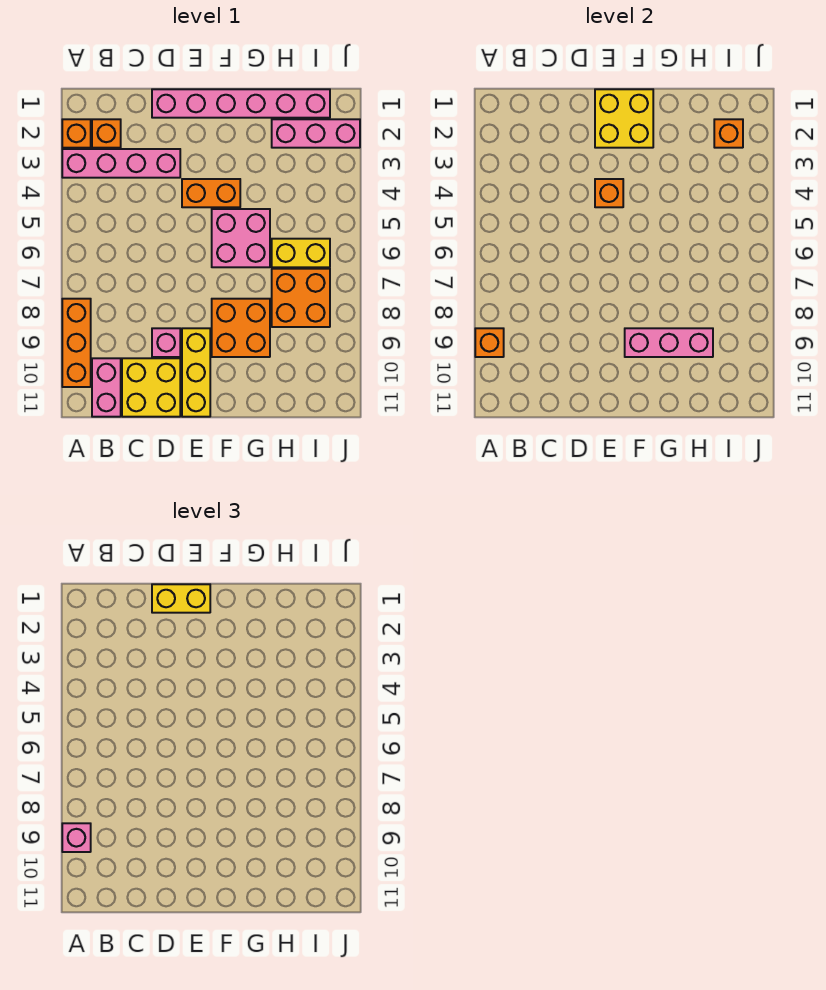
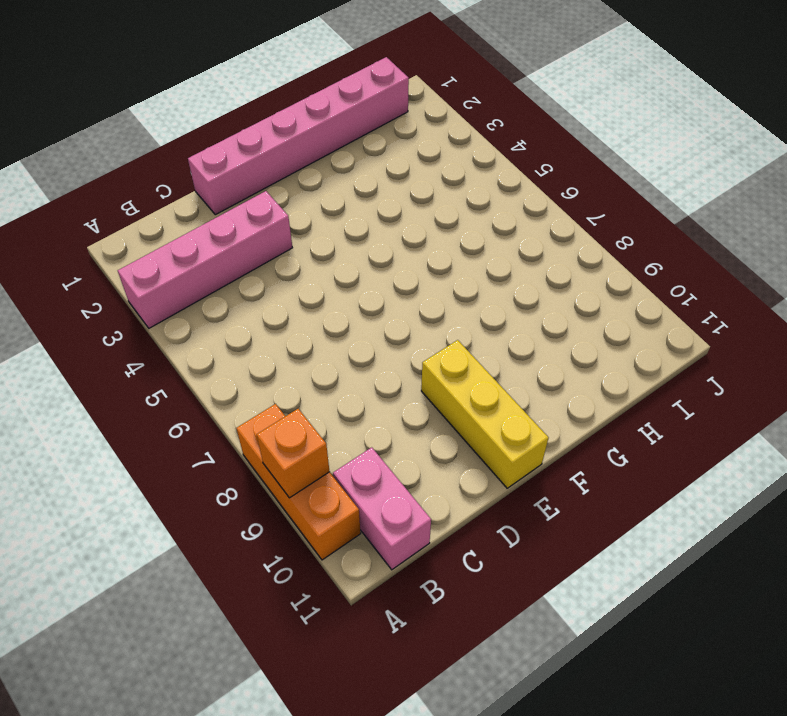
none -> orange 1x1 brick [62,119,91,148]
none -> orange 1x1 brick [92,119,121,148]
none -> yellow 2x2 brick [122,358,180,417]

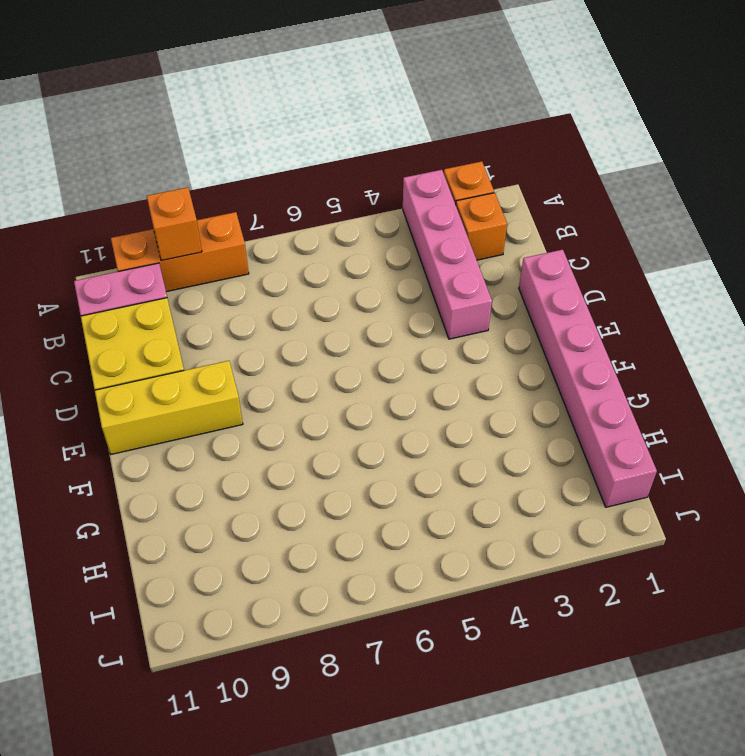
none -> pink 1x1 brick [152,328,180,357]
none -> orange 1x2 brick [182,179,240,207]
none -> pink 2x2 brick [212,209,270,267]

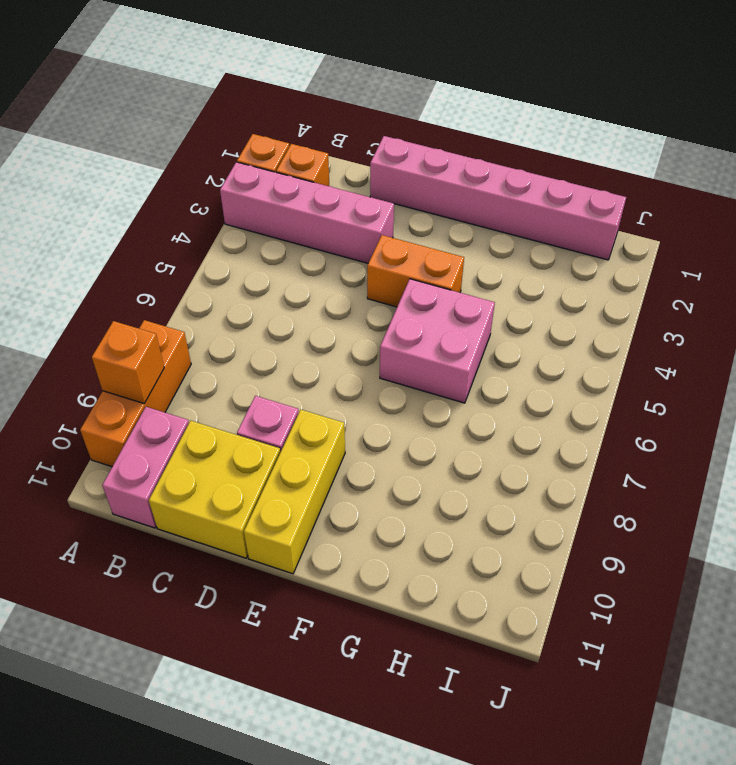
none -> orange 2x2 brick [212,299,270,357]
none -> pink 1x3 brick [272,119,360,148]
none -> yellow 1x2 brick [272,239,330,267]

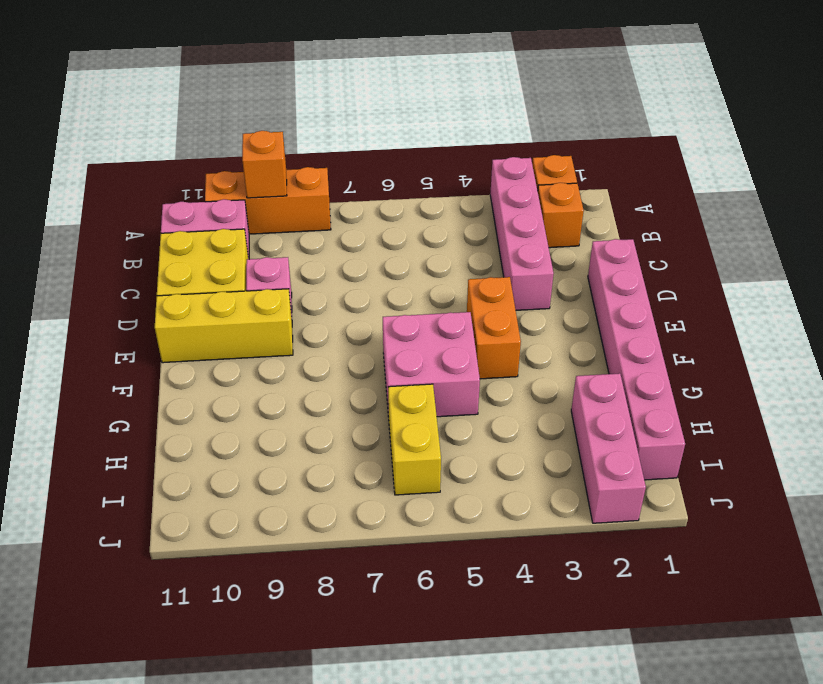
none -> orange 2x2 brick [212,299,270,357]
none -> orange 2x2 brick [272,269,330,327]
none -> yellow 2x2 brick [595,89,653,148]

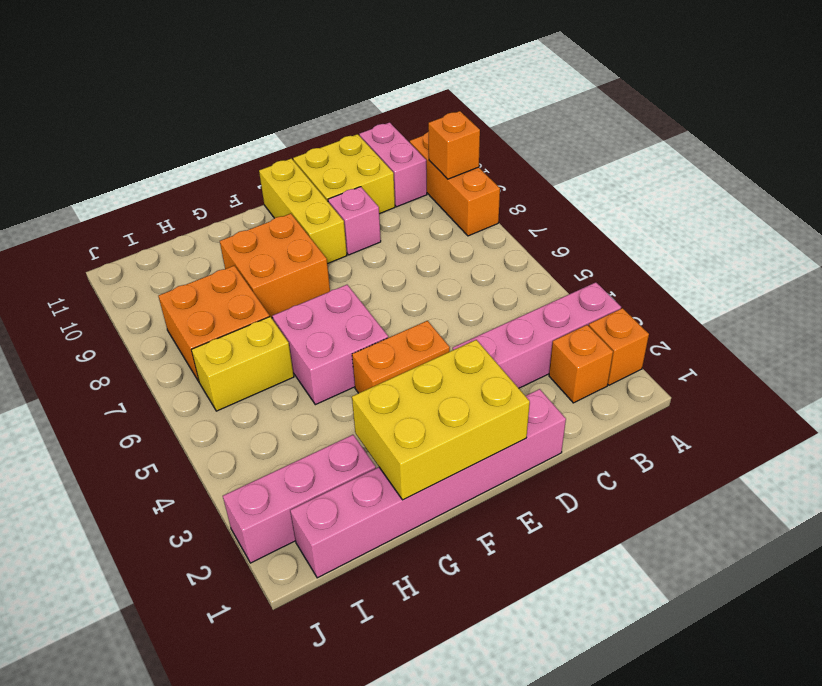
yellow 2x3 brick [352,340,530,500] -> yellow 2x2 brick [595,89,653,148]
none -> orange 1x1 brick [595,179,623,207]
none -> pink 1x3 brick [625,328,713,357]
none -> orange 1x1 brick [714,119,743,148]

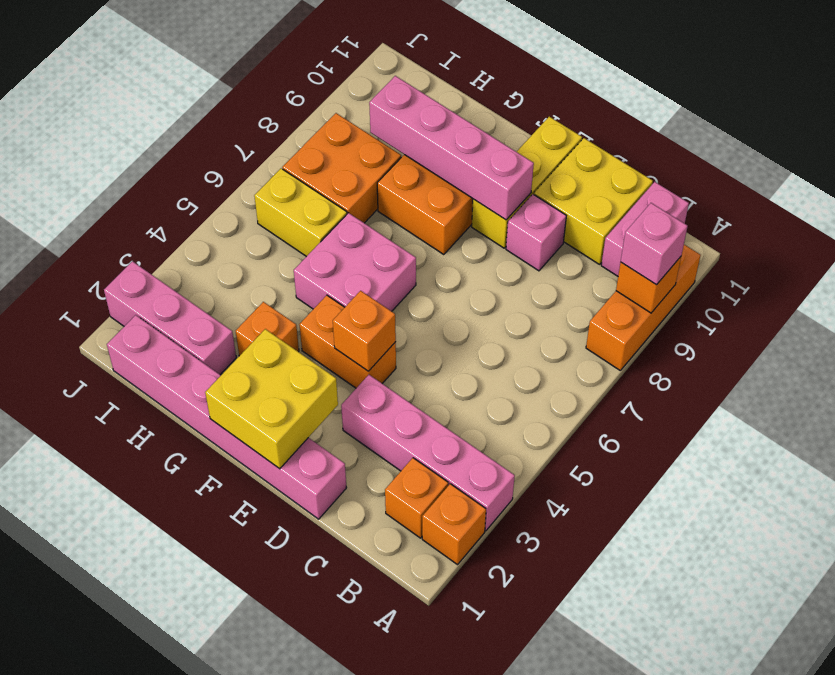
pink 1x4 brick [369,76,534,220] -> pink 1x3 brick [625,328,713,357]
orange 1x1 brick [236,302,299,356] -> orange 1x1 brick moved to [714,119,743,148]
none -> yellow 1x2 brick [152,584,210,613]

